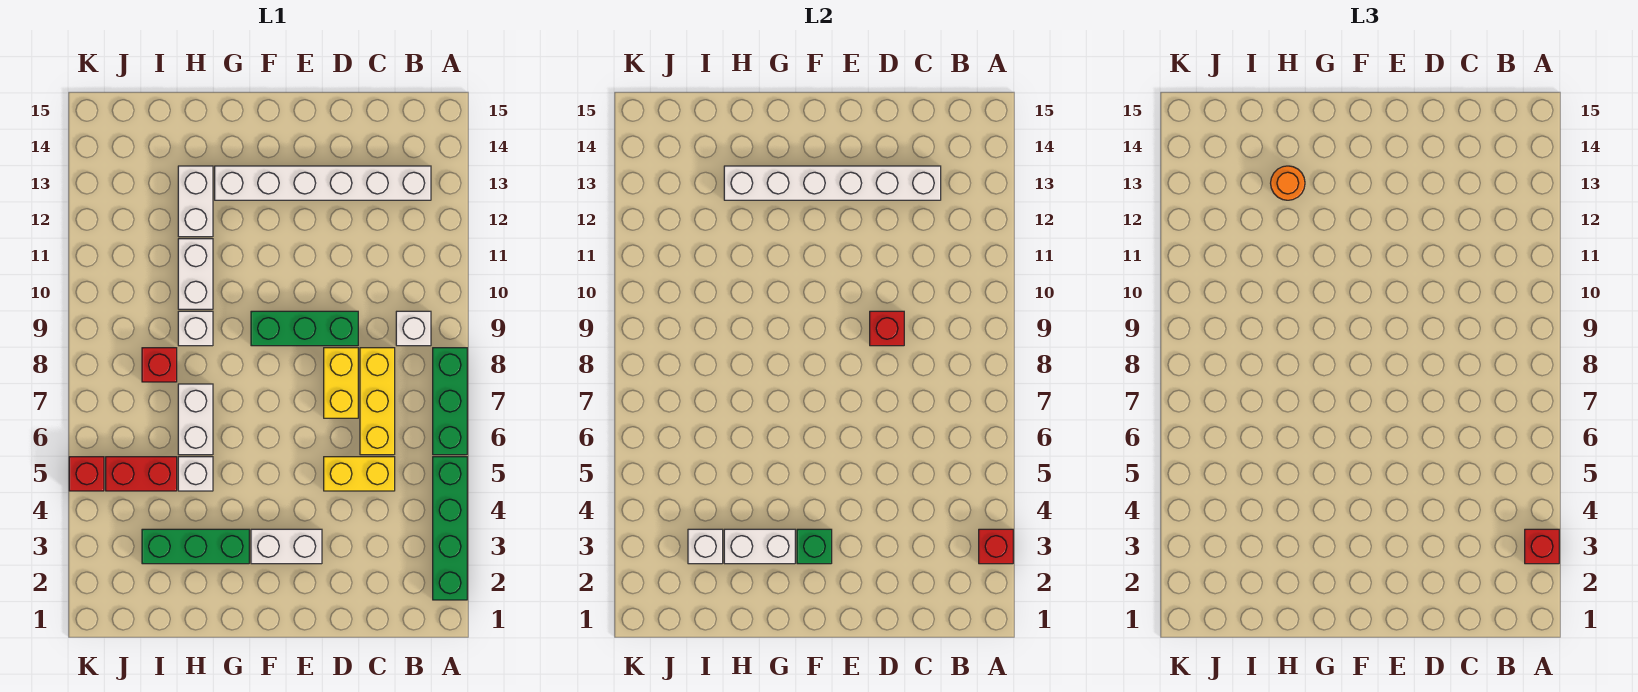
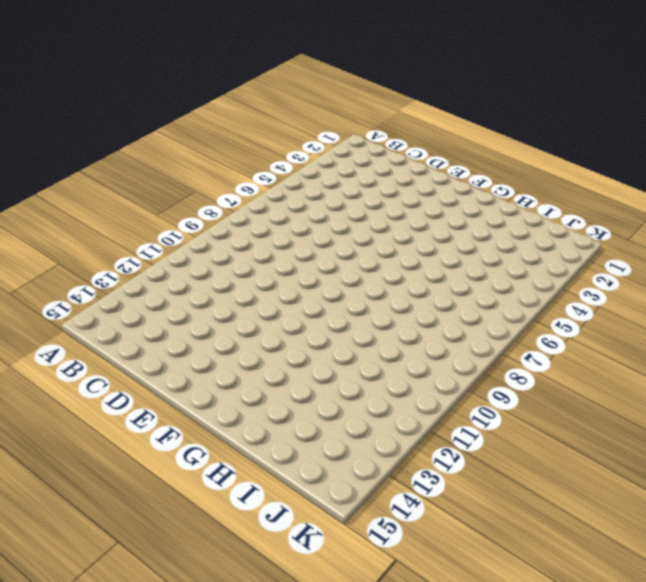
none -> green 1x4 brick [433,457,467,600]
none -> green 1x3 brick [433,348,467,455]
none -> white 1x1 brick [396,311,431,346]

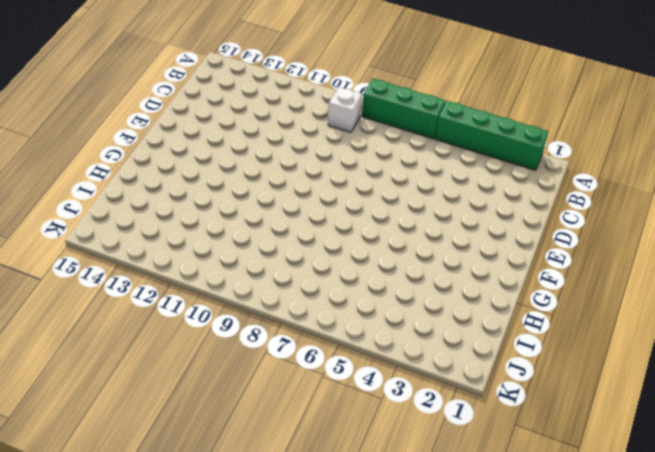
none -> white 1x6 brick [215,166,431,200]
none -> yellow 1x2 brick [324,457,395,491]
none -> yellow 1x3 brick [360,348,395,455]

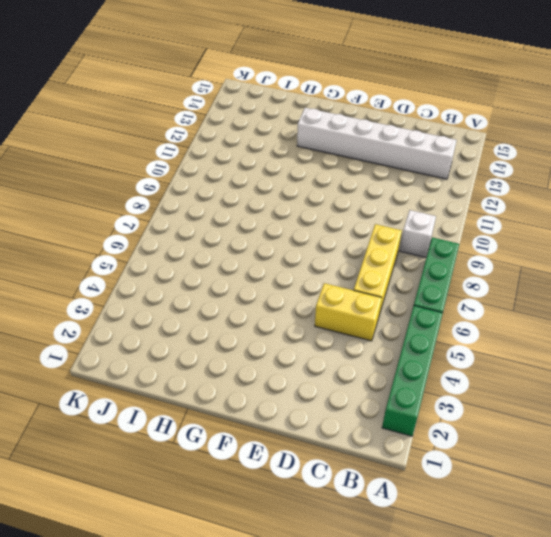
none -> yellow 1x2 brick [324,348,358,418]
none -> green 1x3 brick [251,311,358,346]
none -> white 1x2 brick [251,529,322,564]

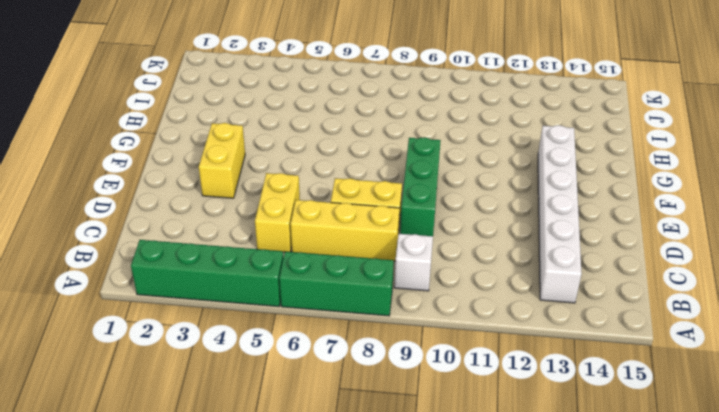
yellow 1x2 brick [199,123,245,198] -> white 1x2 brick [251,529,322,564]
none -> green 1x3 brick [142,529,249,564]
none -> white 1x1 brick [178,457,213,491]
none -> white 1x2 brick [178,384,213,455]

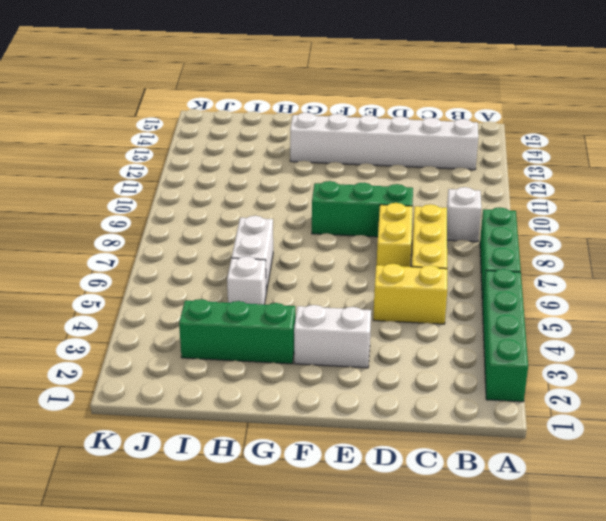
none -> white 1x1 brick [178,311,213,346]
none -> white 1x2 brick [178,239,213,309]
none -> white 1x2 brick [178,166,213,237]

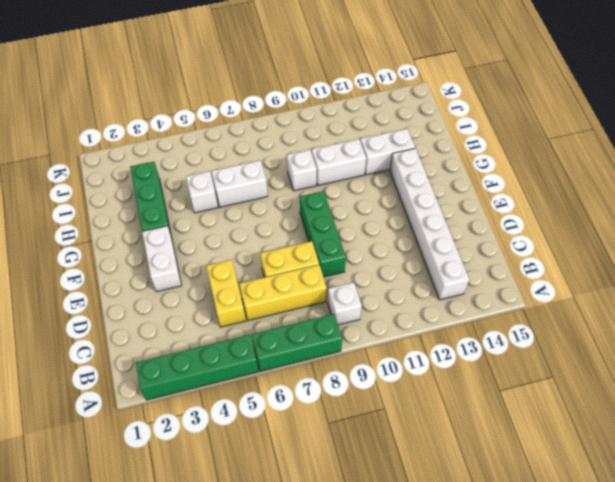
none -> red 1x2 brick [106,457,177,491]
none -> red 1x1 brick [142,348,177,382]
none -> red 1x1 brick [69,457,104,491]

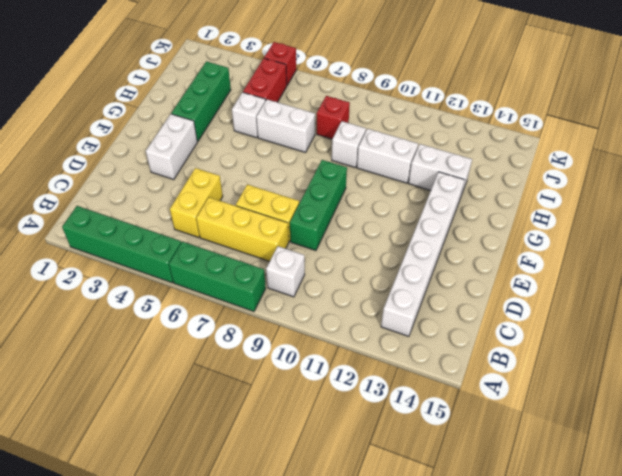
none -> red 1x1 brick [979,529,1013,564]
none -> white 1x6 brick [724,166,941,200]
none -> red 1x1 brick [870,311,904,346]

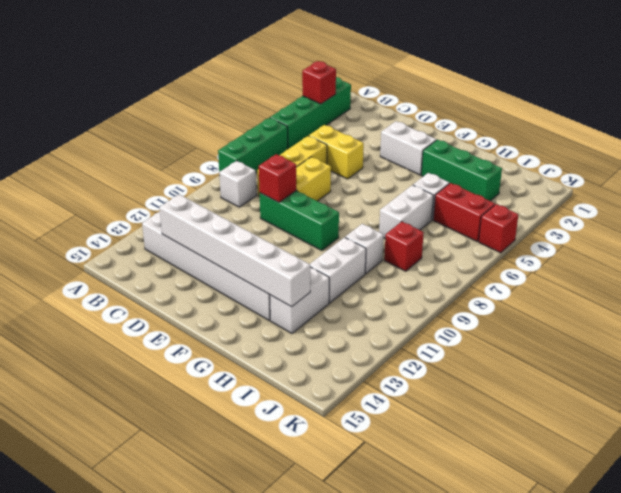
none -> green 1x1 brick [797,529,832,564]
none -> white 1x2 brick [724,529,795,564]
none -> white 1x1 brick [688,529,723,564]

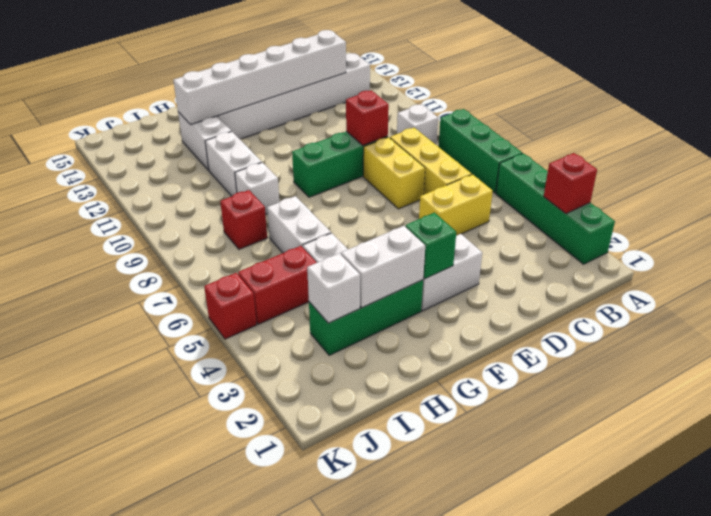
none -> red 1x1 brick [1525,529,1559,564]
none -> orange 1x1 round brick [1271,166,1305,200]

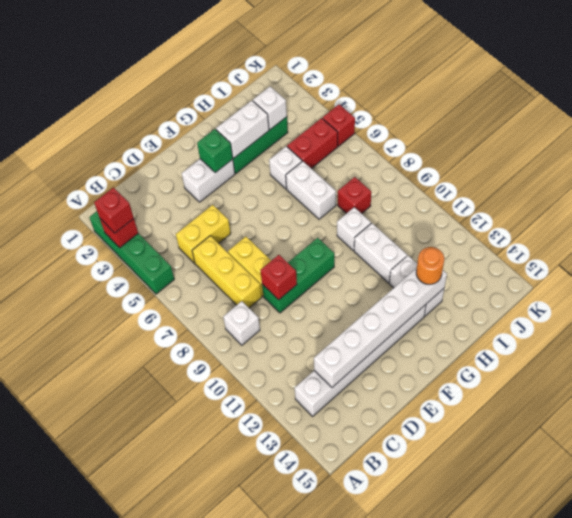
none -> green 1x3 brick [433,348,467,455]

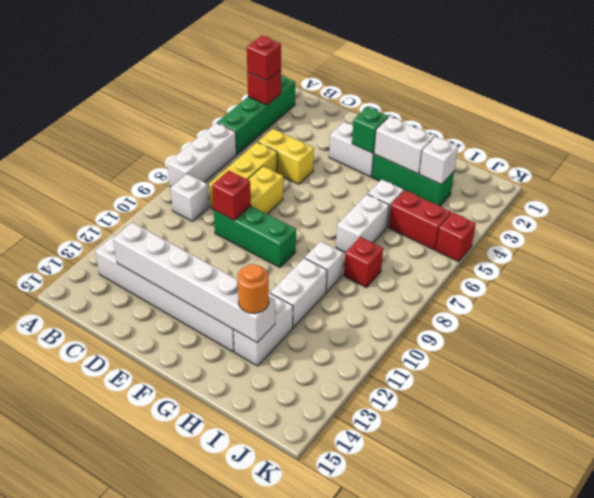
white 1x3 brick [167,123,236,187] -> green 1x3 brick [433,348,467,455]

